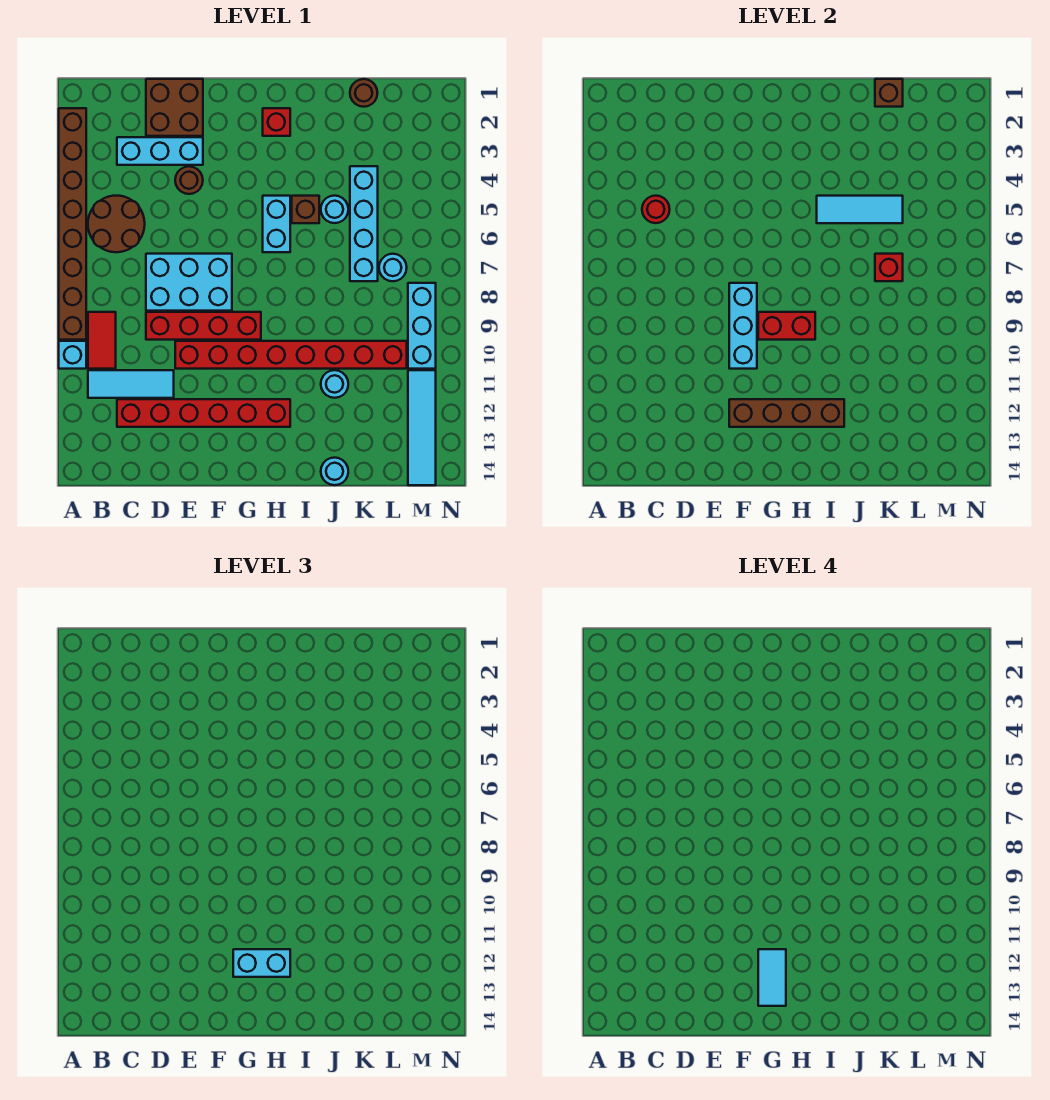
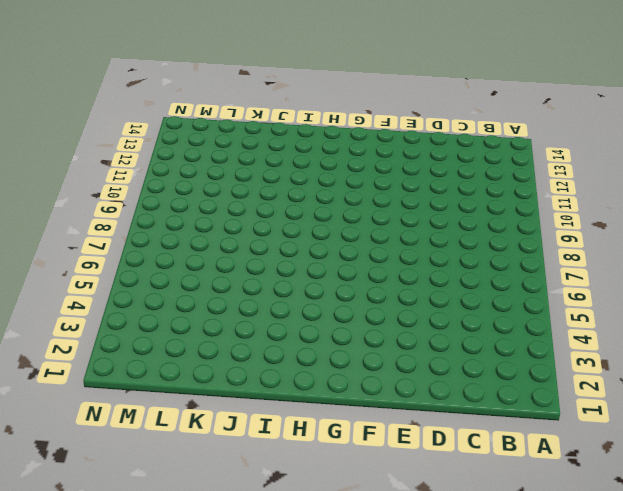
none -> brown 1x8 brick [59,108,86,340]
none -> cyan 1x1 brick [59,341,86,369]
none -> brown 2x2 round brick [88,196,145,252]
none -> red 1x2 tile [88,312,116,369]

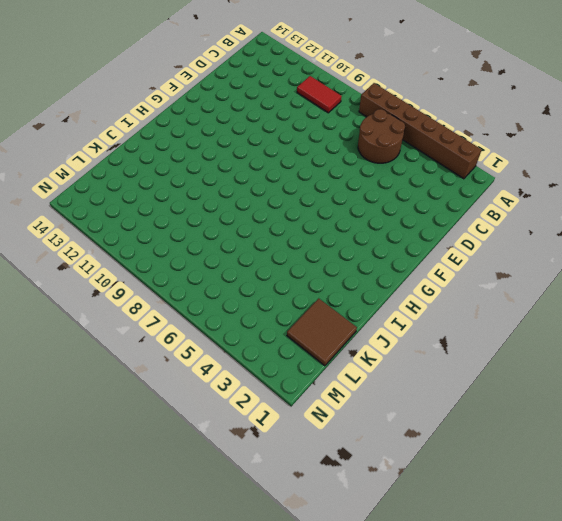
brown 1x6 brick [359,83,482,179] -> brown 1x8 brick [59,108,86,340]
brown 2x2 tile [287,298,357,366] -> brown 1x1 round brick [350,79,378,107]
none -> cyan 1x1 brick [59,341,86,369]
none -> cyan 1x3 tile [88,370,174,398]
none -> cyan 1x3 brick [117,137,203,165]
none -> red 1x6 brick [117,399,290,427]

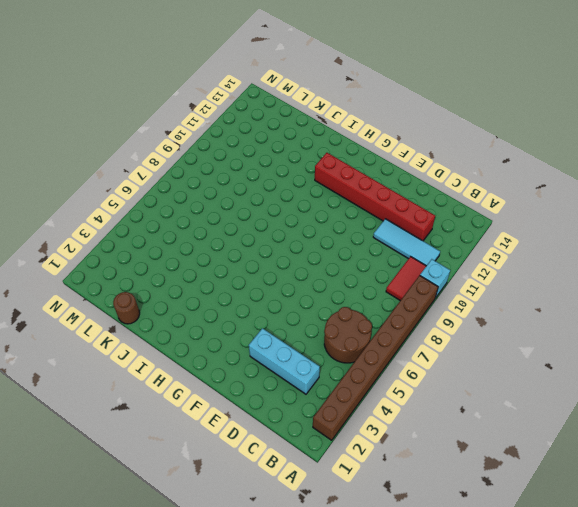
none -> brown 2x2 brick [146,79,203,136]
none -> cyan 2x3 brick [146,254,232,311]
none -> red 1x4 brick [146,312,261,340]
none -> brown 1x1 round brick [175,166,203,194]

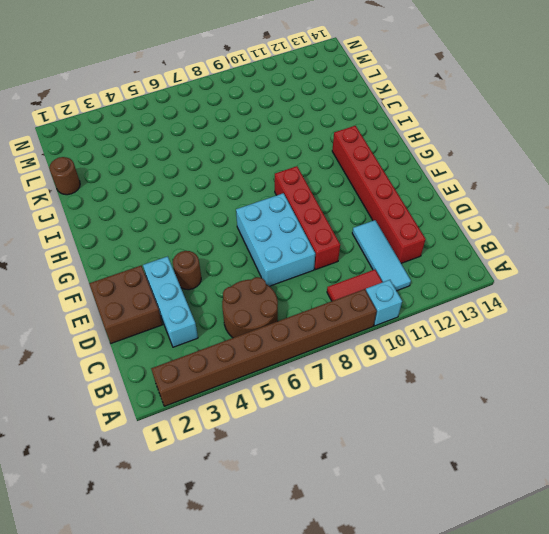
none -> red 1x8 brick [175,341,407,369]
none -> red 1x1 brick [263,108,290,136]
none -> cyan 1x2 brick [263,196,290,252]
none -> brown 1x1 brick [292,196,319,223]

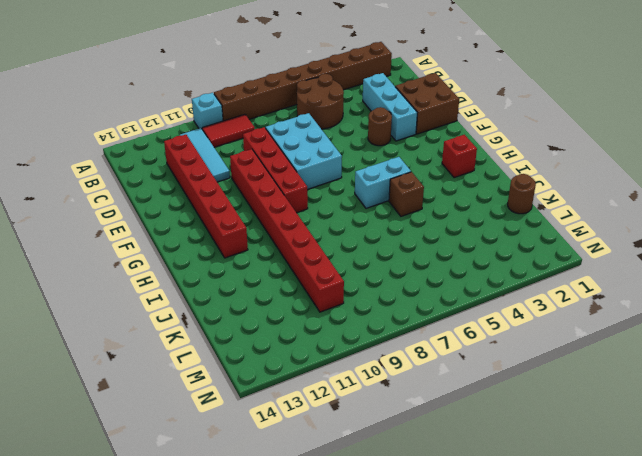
none -> cyan 1x1 round brick [321,196,348,223]
none -> cyan 1x1 round brick [321,370,348,398]
none -> cyan 1x1 round brick [321,458,348,485]
none -> cyan 1x4 brick [350,166,378,281]

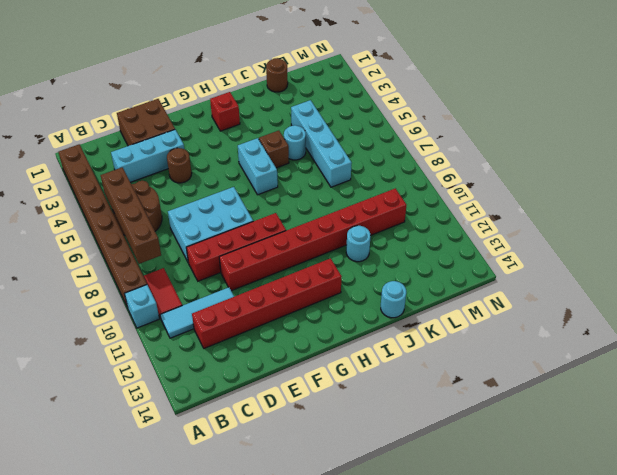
brown 1x4 brick [101,167,161,264] -> brown 1x4 brick turned to [729,399,844,427]
none -> cyan 1x1 round brick [379,254,407,281]
none -> cyan 1x3 brick [408,283,436,369]
none -> cyan 1x4 tile [408,370,436,485]
none -> red 1x1 round brick [642,196,670,223]

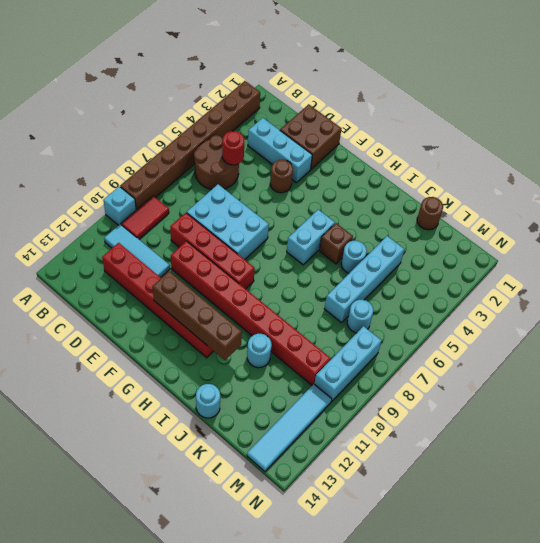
none -> red 1x1 brick [263,108,290,136]
none -> cyan 1x3 brick [729,283,757,369]
none -> red 1x2 brick [758,312,815,340]
none -> cyan 1x3 tile [817,196,903,223]

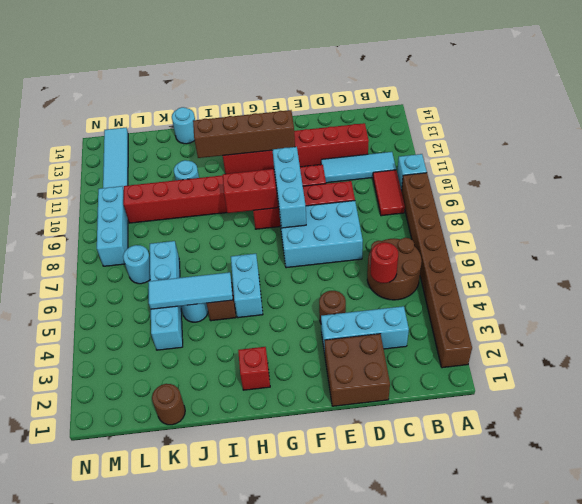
none -> brown 1x1 brick [875,79,903,107]
none -> red 1x1 brick [875,254,903,281]
none -> cyan 1x2 brick [233,949,290,977]
none -> cyan 1x2 tile [758,949,786,1006]

